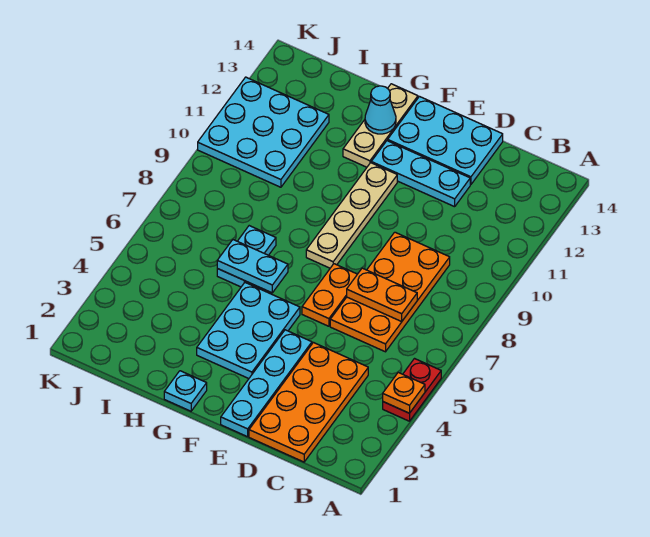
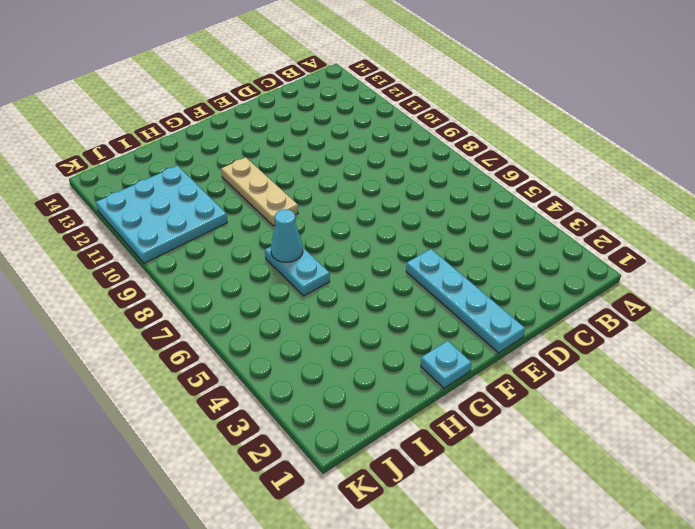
tan 1x3 plate [221,157,298,226] -> tan 1x3 plate moved to [343,84,418,167]
cyan 1x1 cone [271,209,303,262] -> cyan 1x1 cone moved to [365,86,396,134]
none -> red 1x2 plate [383,359,441,421]
none -> orange 2x4 plate [249,343,368,462]
none -> orange 2x4 plate [330,232,450,352]

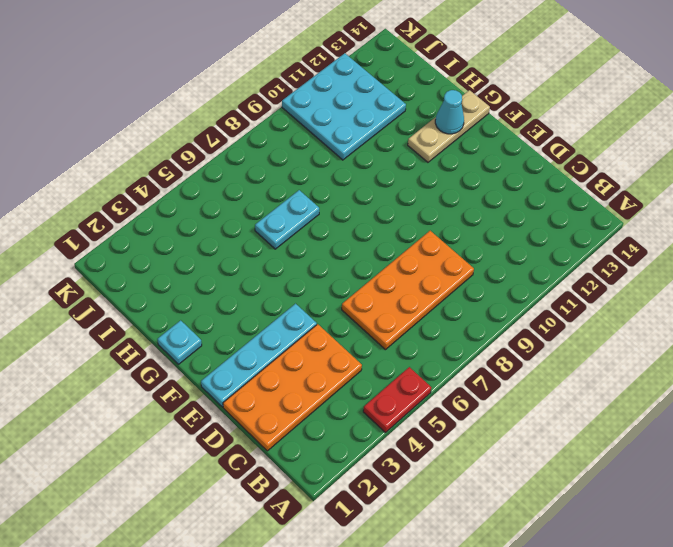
none -> cyan 1x3 plate [371,141,470,207]
none -> cyan 2x3 plate [388,97,503,185]
none -> orange 1x2 plate [302,264,357,326]

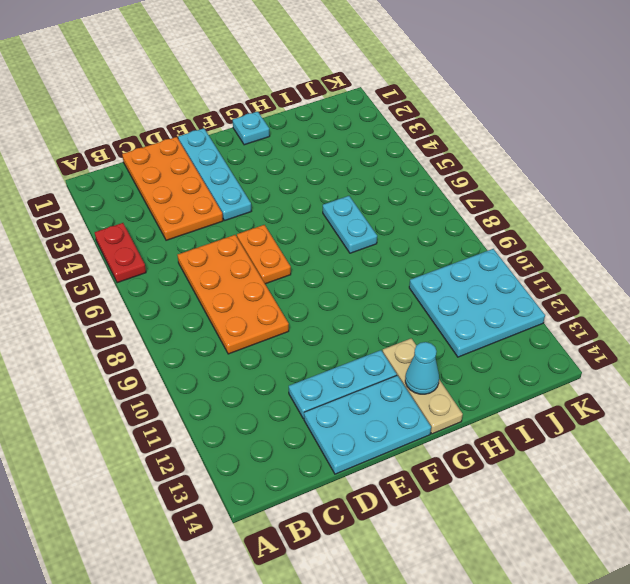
none -> cyan 2x3 plate [197,283,300,379]
none -> tan 1x4 plate [306,163,397,268]
none -> orange 1x1 plate [383,373,425,413]

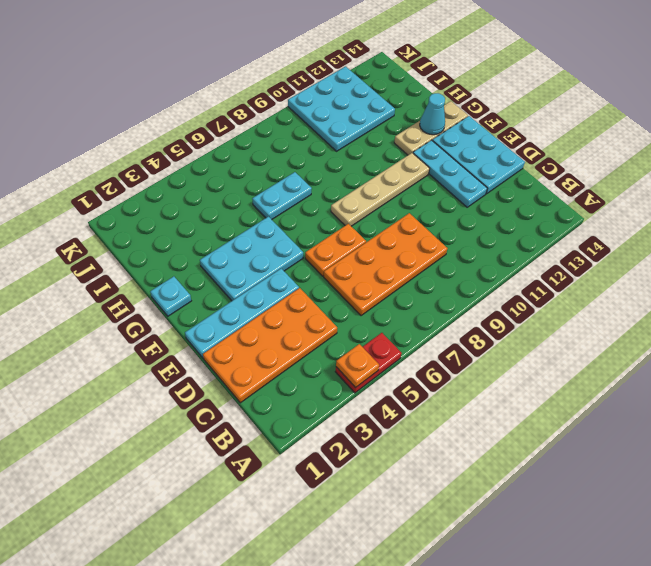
none -> orange 1x2 plate [347,268,417,321]
none -> cyan 1x2 plate [217,240,288,293]

